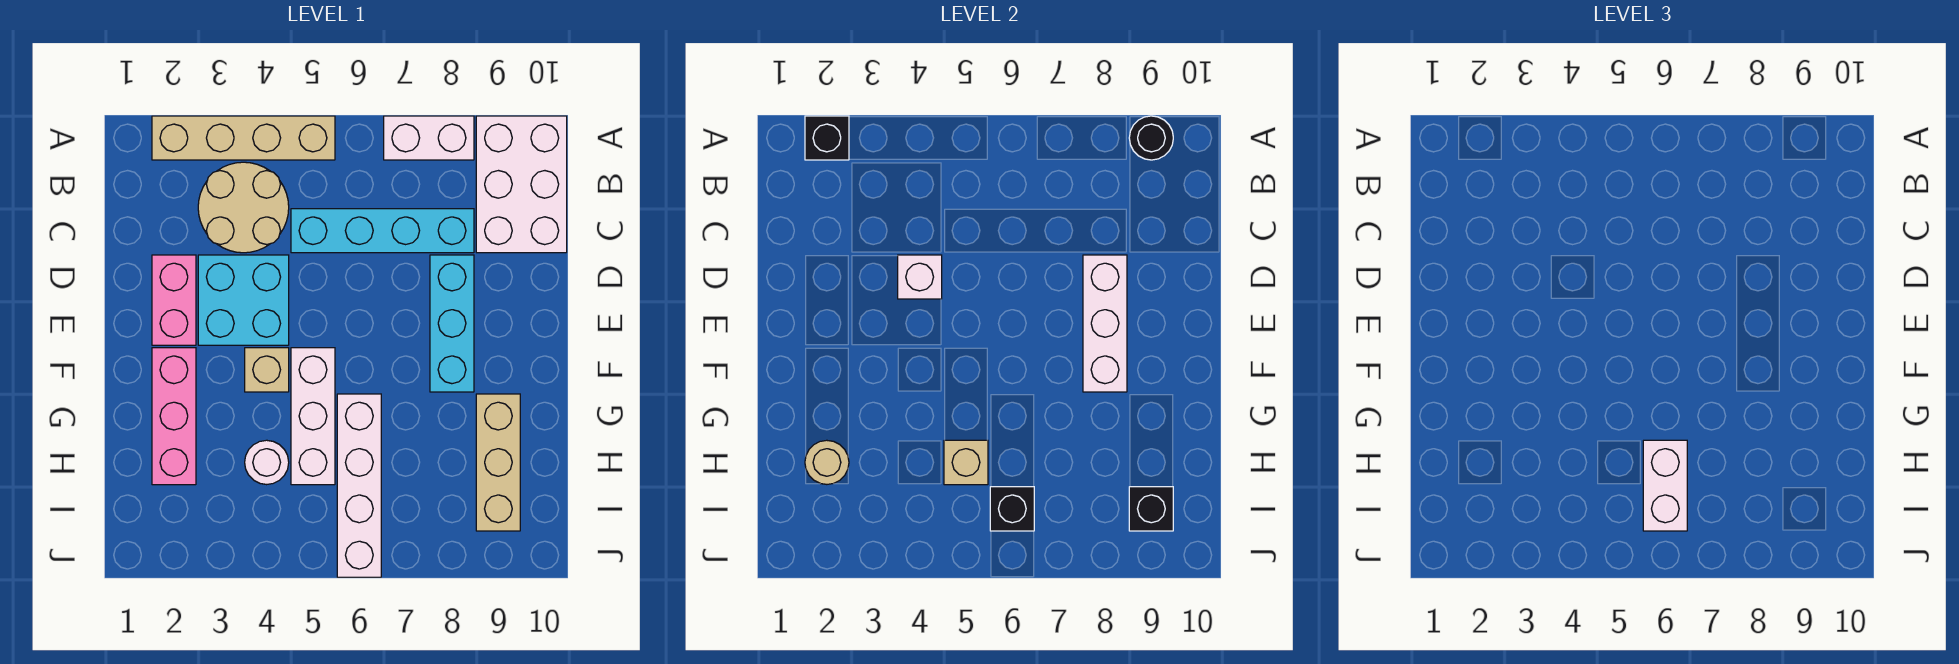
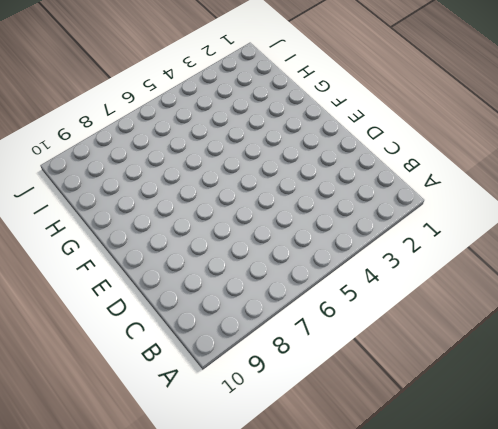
none -> tan 1x4 brick [152,116,335,160]
none -> white 1x2 brick [384,116,474,160]
none -> white 2x3 brick [476,116,567,253]

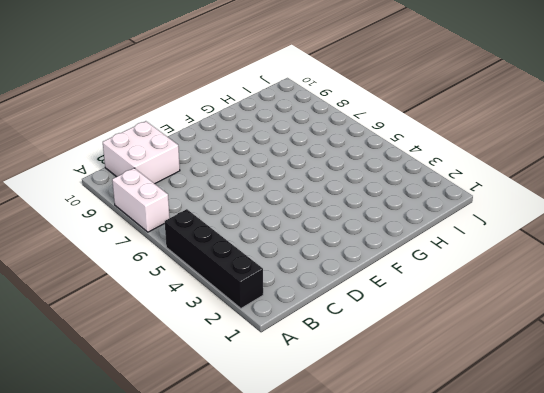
black 1x4 brick [165,209,263,308] -> tan 1x4 brick [152,116,335,160]
white 2x2 brick [103,121,180,184] -> white 2x3 brick [476,116,567,253]
none -> tan 2x2 round brick [198,162,289,253]
none -> cyan 1x4 brick [291,209,474,253]
none -> pink 1x2 brick [152,255,196,345]

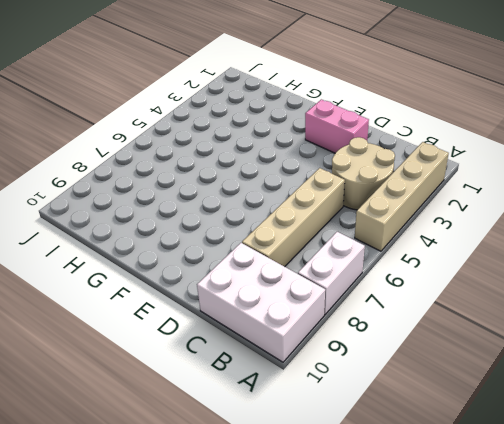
tan 1x4 brick [242,168,345,267] -> cyan 1x4 brick [291,209,474,253]
none -> cyan 2x2 brick [198,255,289,345]
none -> cyan 1x3 brick [430,255,474,392]
none -> pink 1x3 brick [152,348,196,485]

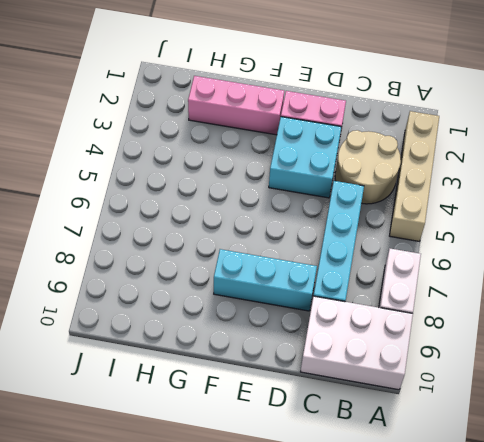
none -> tan 1x1 brick [245,348,289,392]
none -> white 1x3 brick [291,348,335,485]
none -> white 1x4 brick [337,394,381,577]

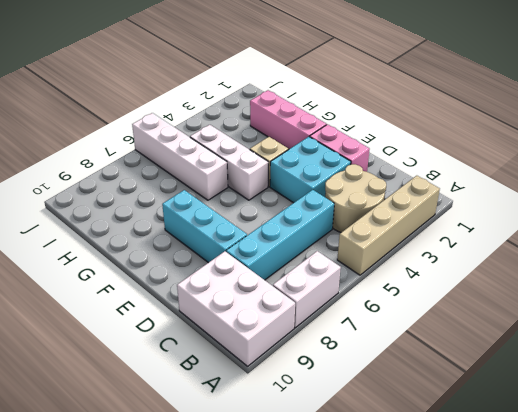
none -> tan 1x3 brick [476,394,520,531]
none -> white 1x1 round brick [245,440,289,485]
none -> black 1x1 brick [805,116,849,160]

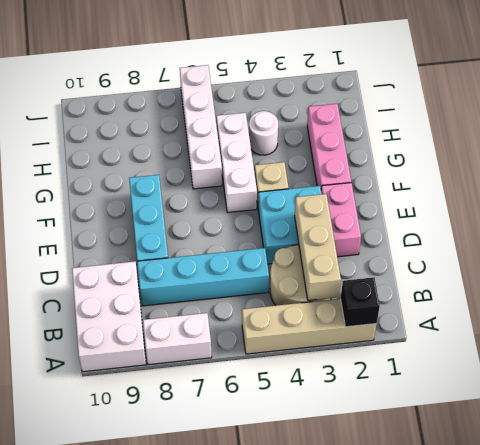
tan 1x3 brick [295,194,341,300] -> tan 1x3 brick moved to [476,394,520,531]
none -> black 1x1 round brick [1129,116,1173,160]
none -> white 1x1 brick [898,255,942,299]
none -> white 1x3 brick [1083,255,1127,392]

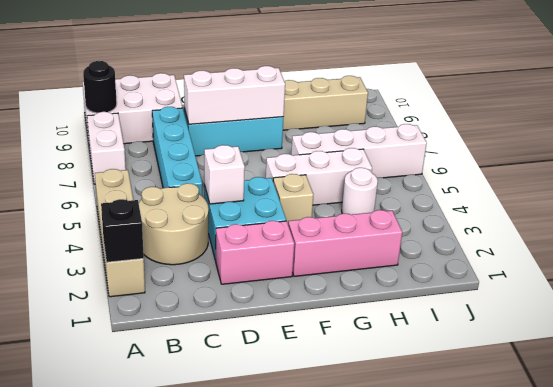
none -> tan 1x1 round brick [805,440,849,484]
none -> tan 1x1 brick [944,440,988,485]
none -> black 1x1 brick [990,487,1034,531]

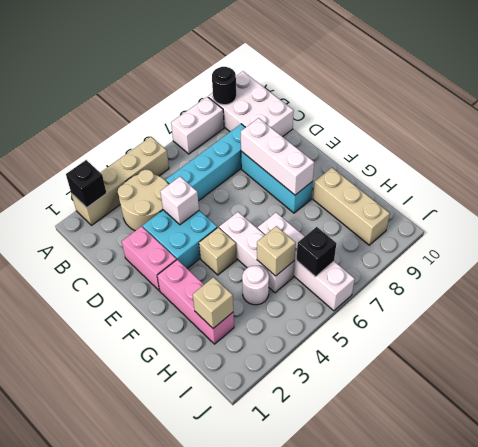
tan 1x1 brick [193,277,233,328] -> tan 1x1 round brick [805,440,849,484]
none -> black 1x1 brick [1129,487,1173,531]
none -> white 1x2 brick [1643,440,1687,531]

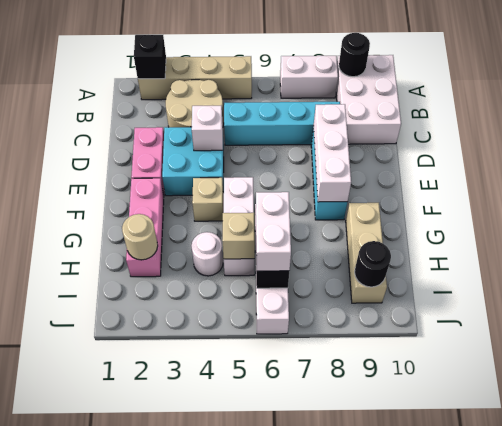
black 1x1 round brick [355,241,391,287] -> black 1x1 brick [1129,487,1173,531]

